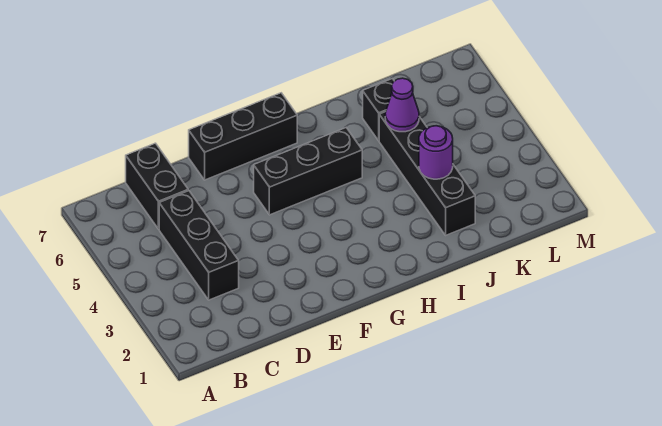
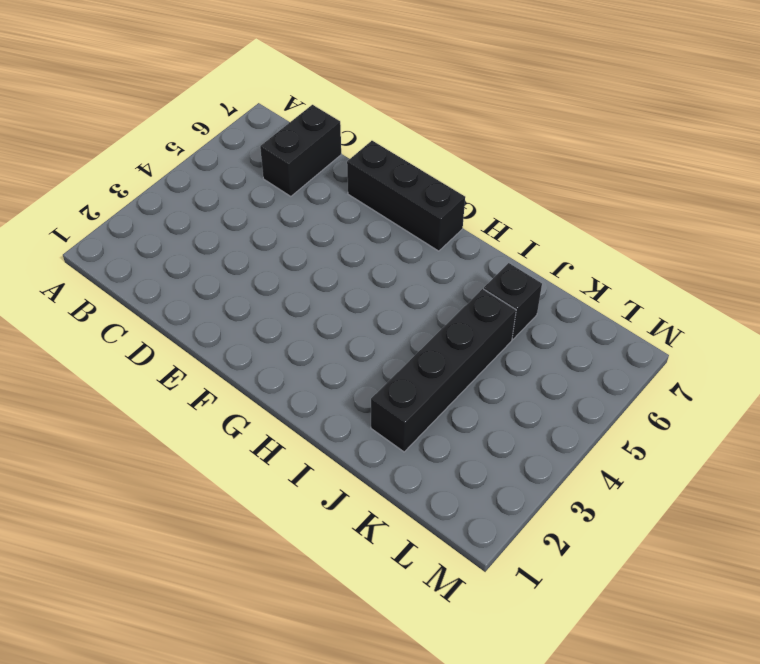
none -> black 1x3 brick [159,191,239,300]
none -> black 1x3 brick [254,128,362,215]

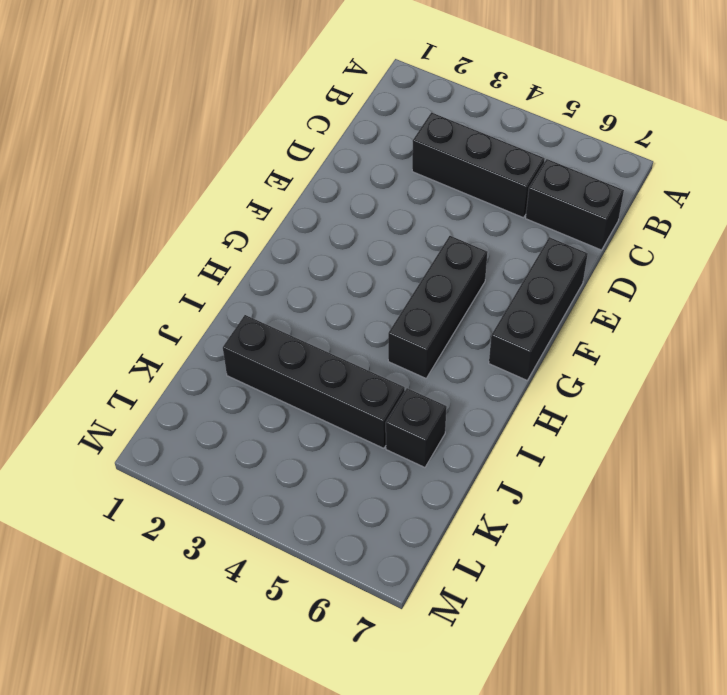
none -> purple 1x1 round brick [419,126,453,179]
none -> purple 1x1 cone [385,78,419,132]

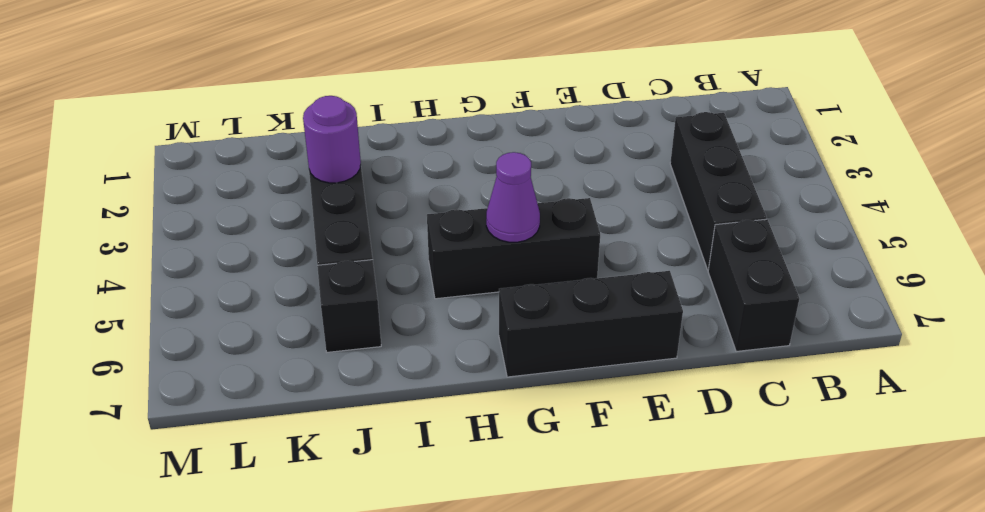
purple 1x1 cone [486,152,540,242] -> purple 1x1 cone moved to [385,78,419,132]

